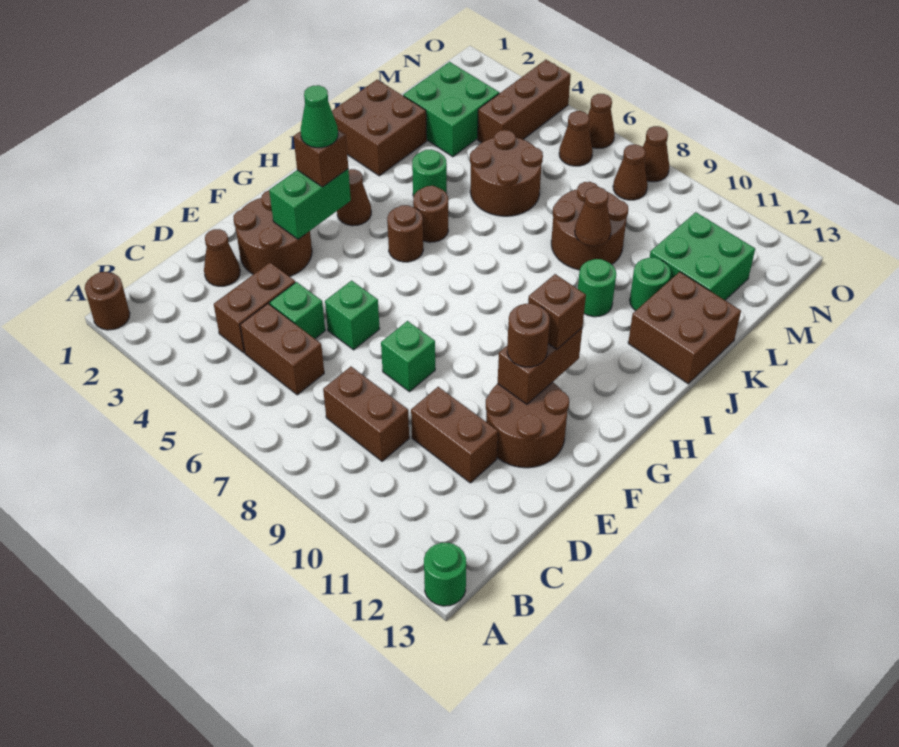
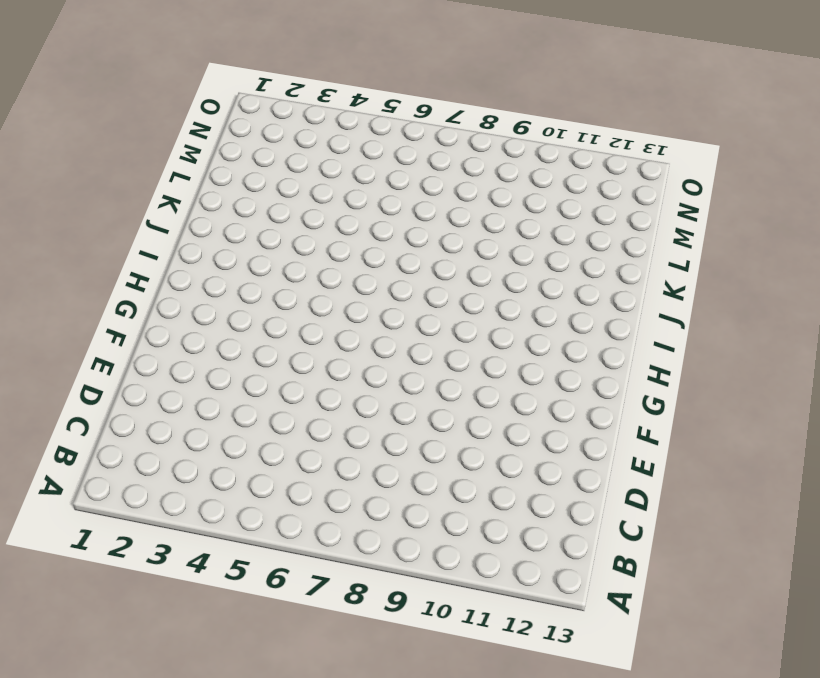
none -> brown 1x1 round brick [85,272,130,330]
none -> green 1x1 round brick [424,543,466,606]
none -> brown 1x2 brick [214,263,295,353]
none -> brown 1x2 brick [240,304,324,395]

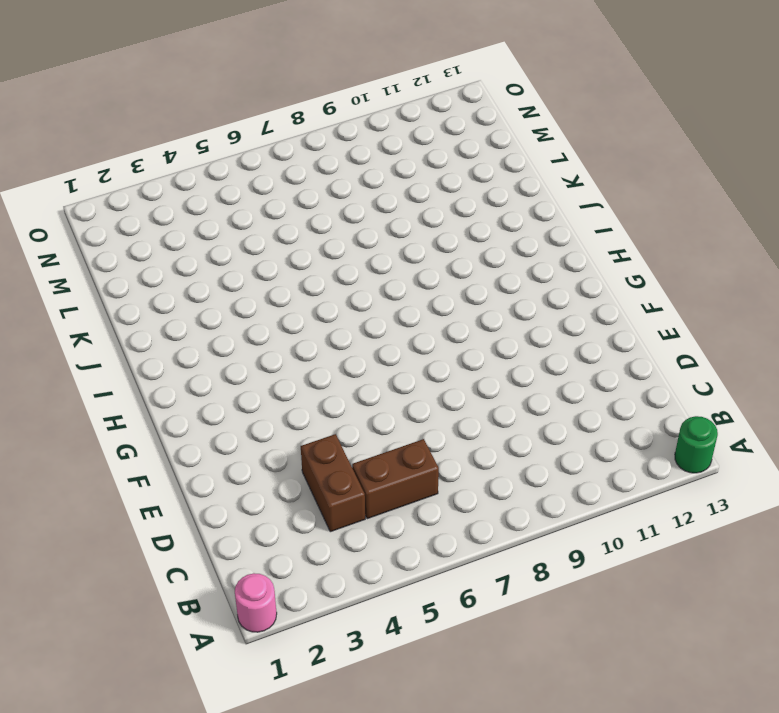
pink 1x1 round brick [235,573,277,632] -> brown 1x1 round brick [85,272,130,330]
none -> brown 1x2 brick [323,367,409,461]
none -> brown 1x1 cone [204,229,240,286]
none -> green 1x1 brick [269,282,325,339]
none -> brown 1x2 brick [411,387,498,483]

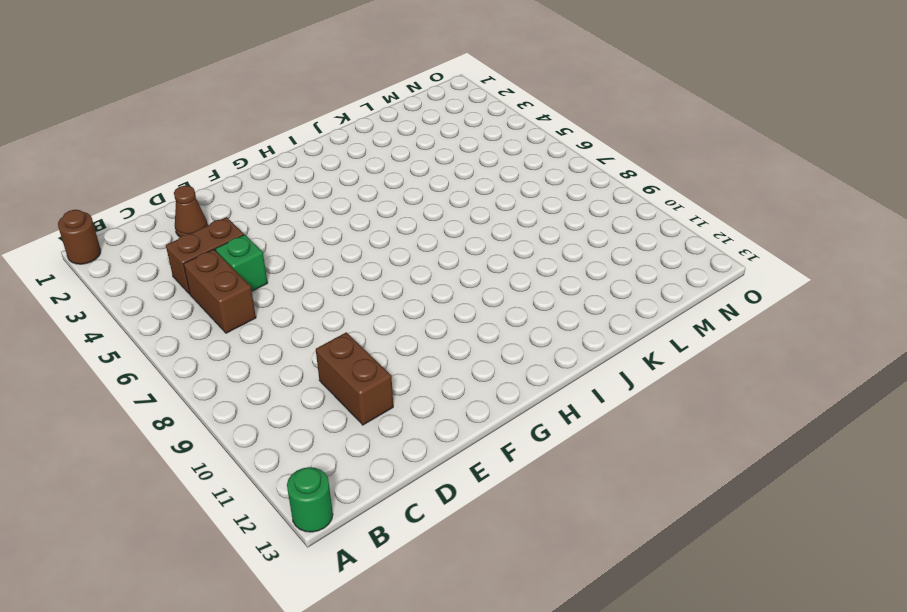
none -> brown 1x2 brick [323,367,409,461]
none -> brown 2x2 round brick [234,190,312,277]
none -> green 1x1 brick [325,281,380,350]
none -> green 1x1 brick [381,321,435,392]

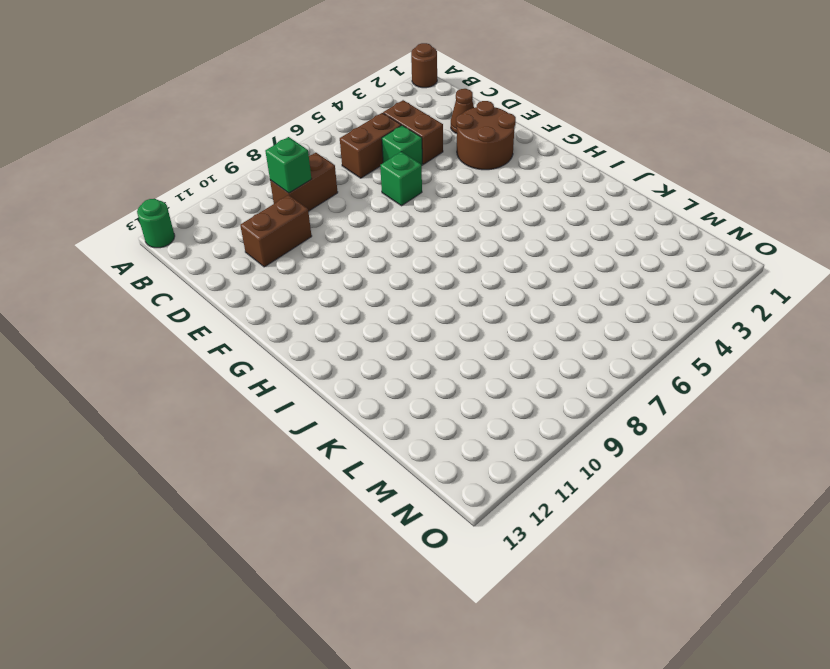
green 1x1 brick [265,137,311,193] -> green 1x1 brick moved to [381,321,435,392]
none -> brown 2x2 round brick [486,382,569,468]
none -> brown 1x1 cone [337,169,371,226]
none -> brown 1x1 round brick [387,205,423,262]
none -> brown 1x1 round brick [413,186,448,242]

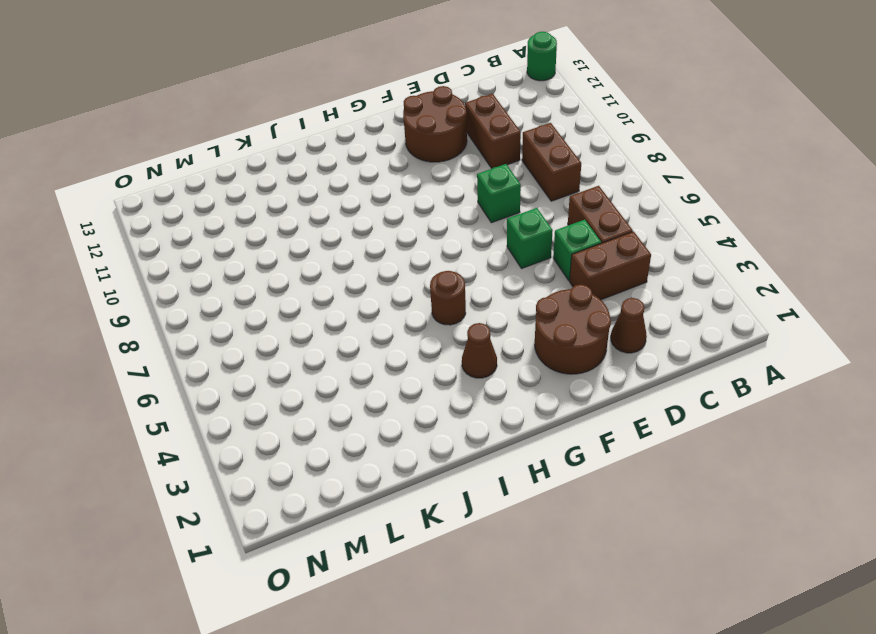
none -> brown 1x1 round brick [85,272,130,330]
none -> brown 1x1 round brick [413,186,448,242]
none -> brown 2x2 brick [332,80,427,176]
none -> green 1x1 round brick [412,149,447,196]

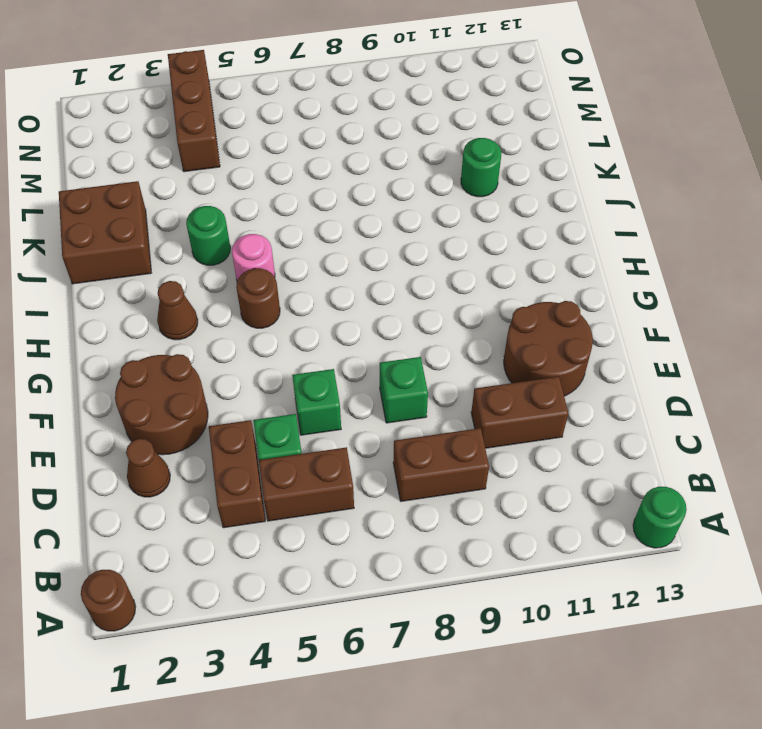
pink 1x1 round brick [232,234,275,281] -> brown 1x1 round brick [413,186,448,242]
none -> green 1x1 round brick [578,259,616,317]
none -> brown 2x2 brick [628,272,741,384]
none -> brown 2x2 round brick [470,130,543,216]
none -> brown 2x2 round brick [551,182,628,270]

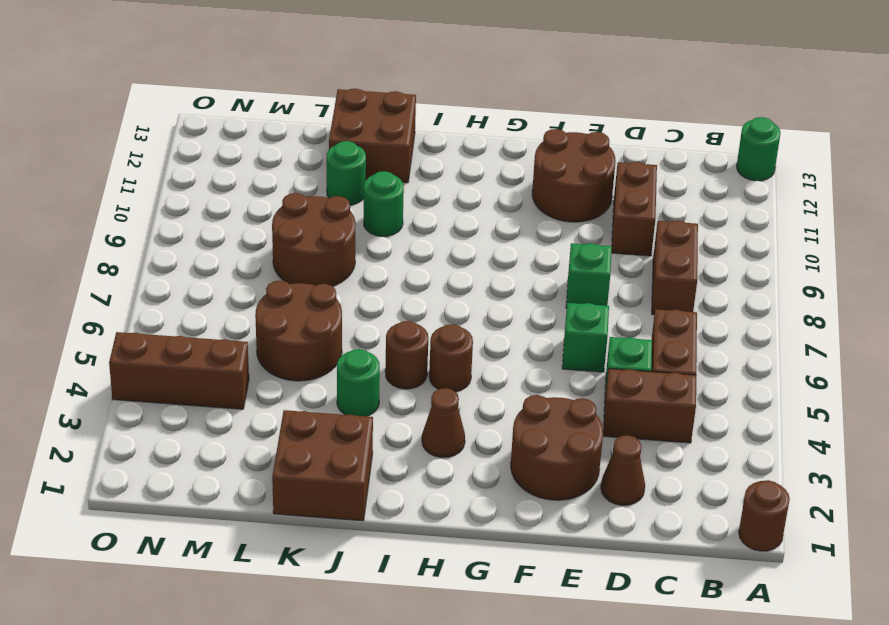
none -> green 2x2 brick [403,62,499,157]
none -> green 2x2 brick [650,212,755,300]
none -> brown 1x1 cone [559,111,593,166]
none -> brown 1x1 cone [613,144,648,200]

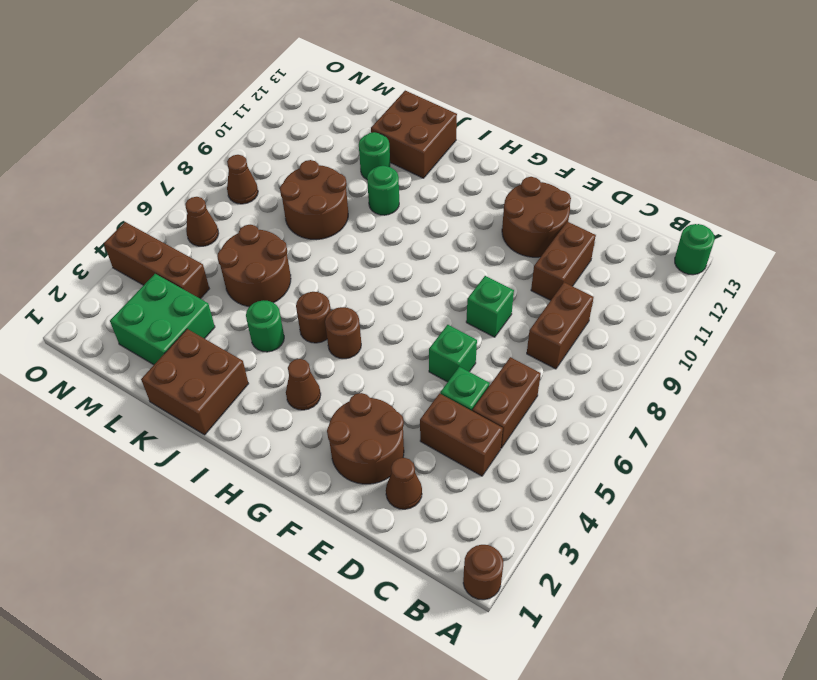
none -> green 2x2 brick [650,212,755,300]
none -> brown 1x1 cone [588,94,615,148]
none -> brown 1x1 cone [643,126,669,182]
none -> green 1x2 brick [269,169,351,239]

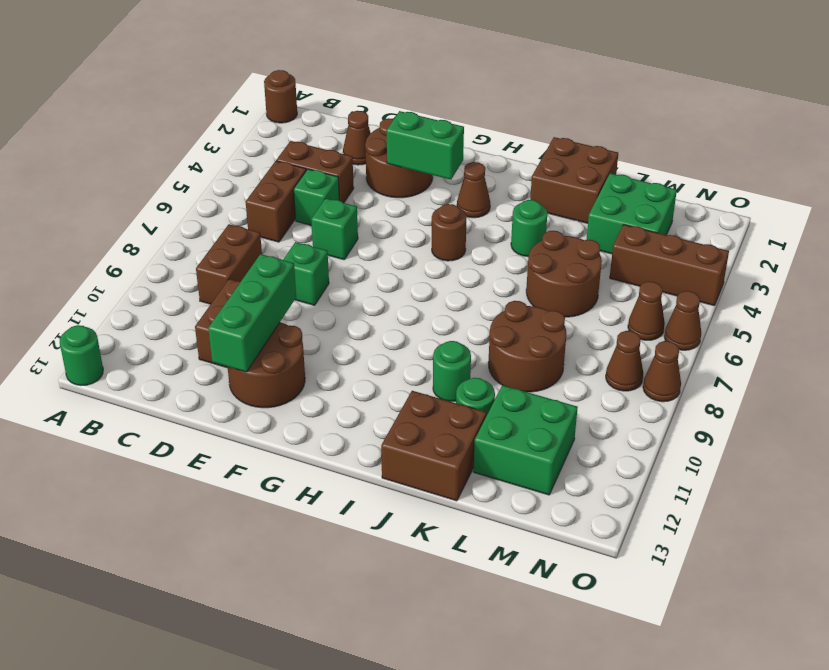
green 1x3 brick [208,254,296,372] -> none
none -> brown 1x1 round brick [413,186,448,242]
none -> brown 1x2 brick [498,328,582,404]
none -> brown 1x1 cone [575,187,611,246]
none -> brown 1x1 round brick [507,304,550,367]

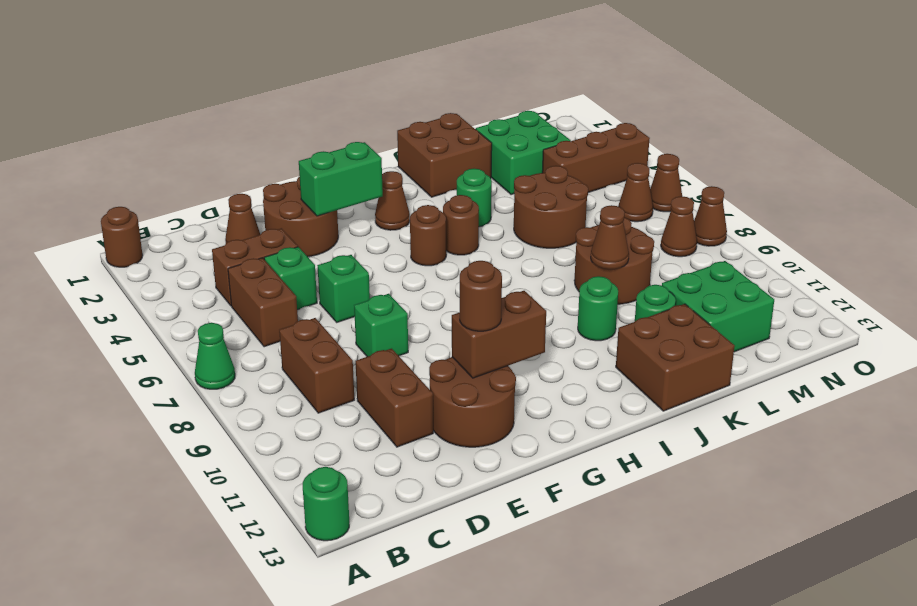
green 1x1 cone [195,323,235,389] -> green 1x1 cone moved to [301,85,338,148]
none -> brown 1x1 brick [293,130,348,187]
none -> brown 1x1 brick [528,274,586,349]

